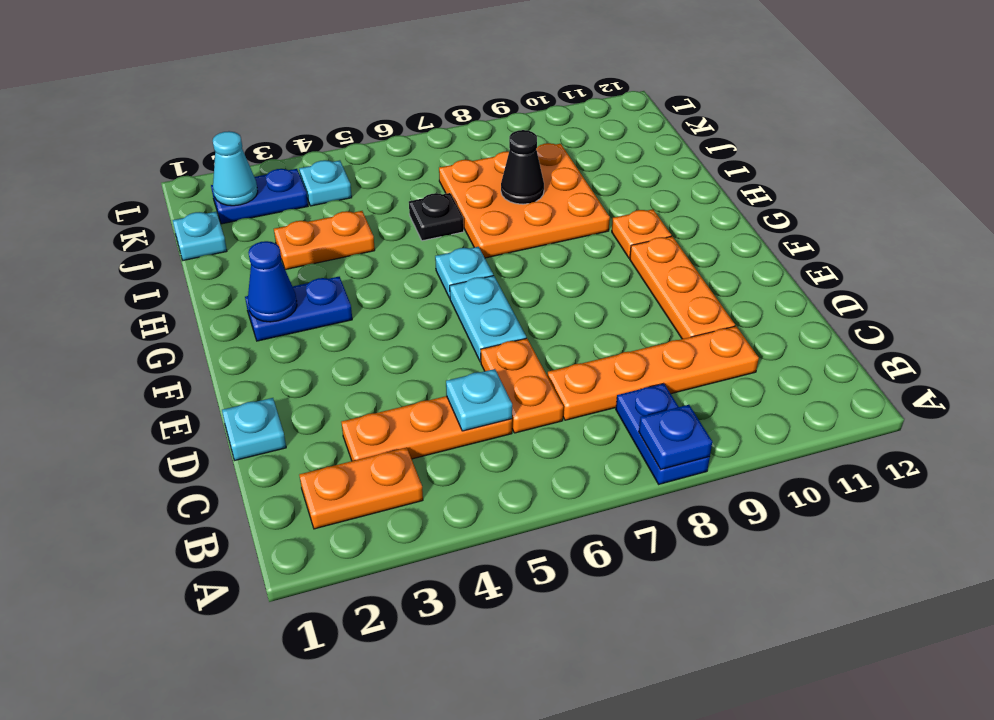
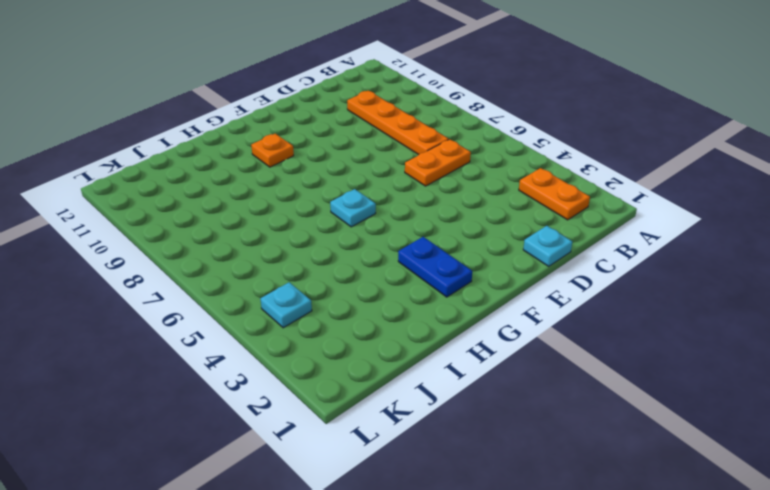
none -> blue 1x2 plate [616,383,710,484]
none -> orange 1x3 plate [341,396,512,461]
none -> orange 1x3 plate [630,236,735,339]

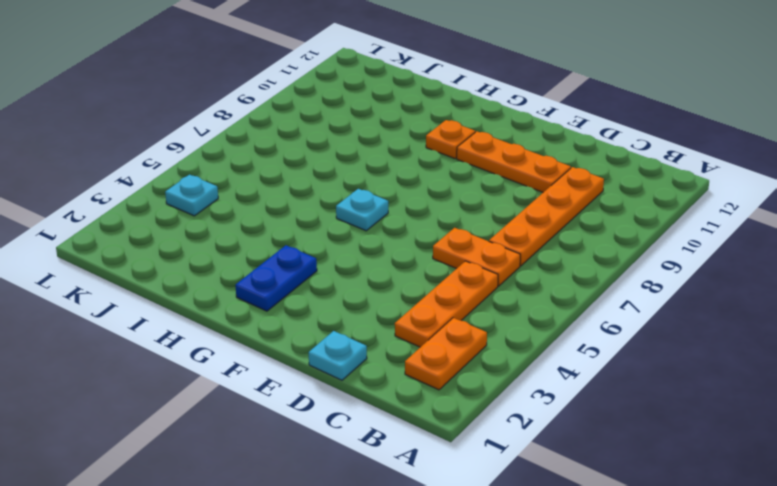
none -> blue 1x2 plate [616,383,710,484]
none -> cyan 1x2 plate [450,276,526,362]
none -> orange 3x3 plate [439,143,610,258]

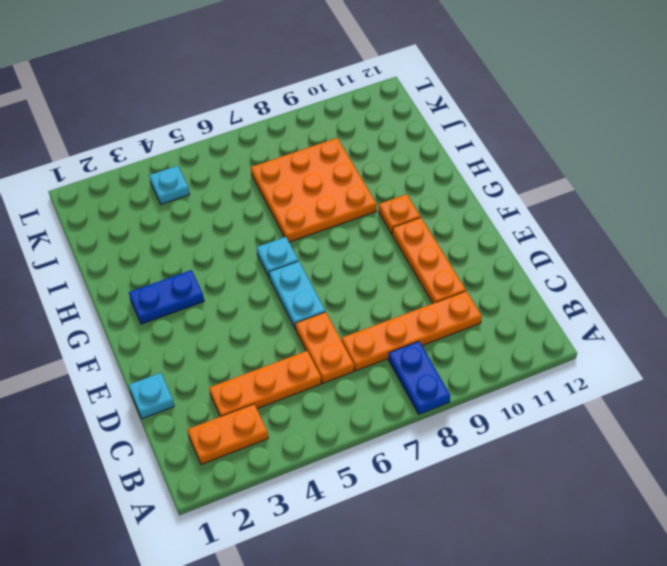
none -> orange 1x2 plate [274,211,375,270]
none -> black 1x1 plate [409,193,464,241]
none -> cyan 1x1 plate [173,212,227,260]

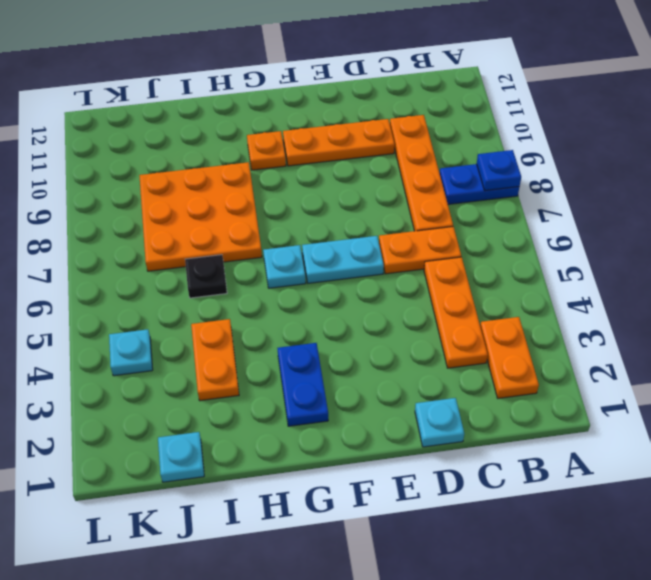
none -> blue 1x2 plate [211,169,308,224]
none -> cyan 1x1 plate [446,369,512,431]
none -> blue 1x1 cone [248,241,297,322]

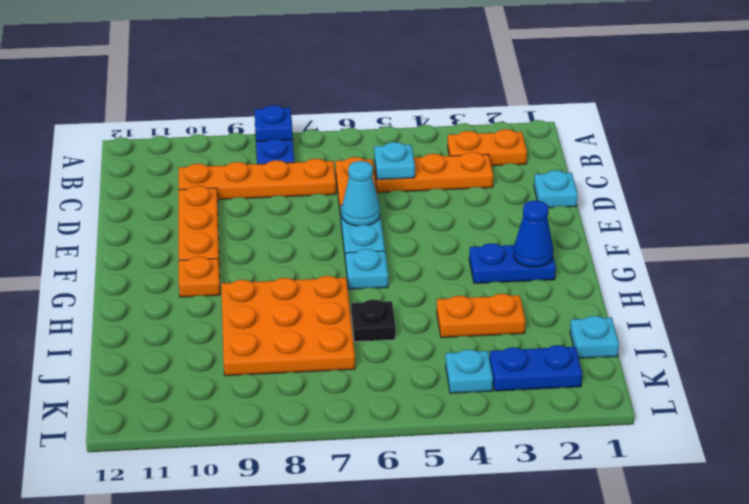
cyan 1x1 cone [342,161,380,226] -> cyan 1x1 cone moved to [213,131,258,206]
none -> black 1x1 cone [501,130,544,204]

